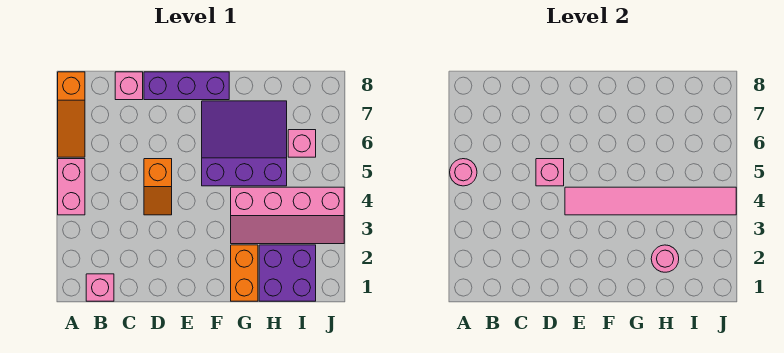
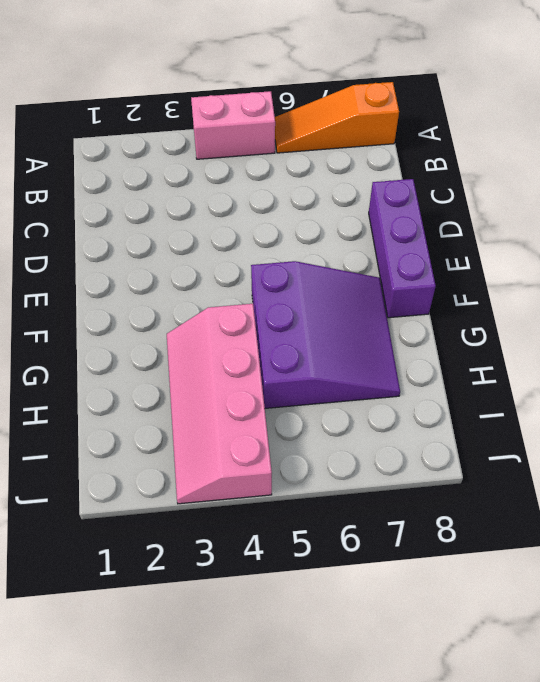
none -> pink 1x1 brick [86,274,114,301]
none -> pink 1x1 brick [115,72,143,100]
none -> orange 1x2 slope [144,159,172,215]

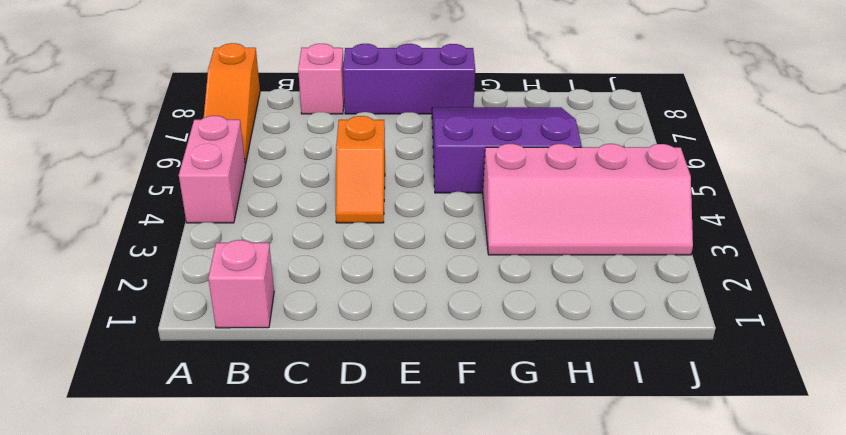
none -> orange 1x2 brick [231,245,258,301]
none -> purple 2x2 brick [259,245,316,301]
none -> pink 1x1 brick [288,130,316,157]

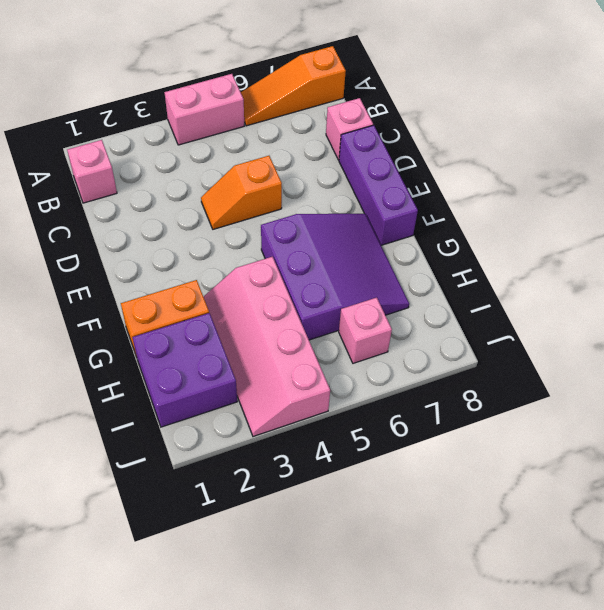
none -> pink 1x1 round brick [450,159,477,186]
none -> pink 1x1 brick [536,159,564,186]
none -> pink 1x6 tile [565,187,736,215]

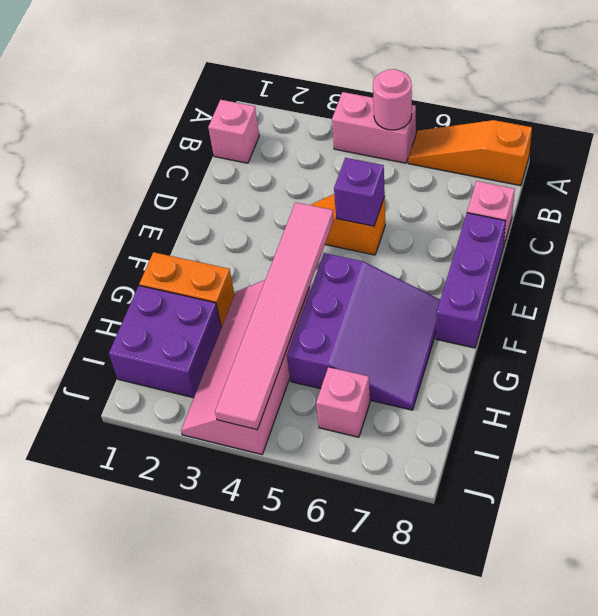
purple 1x1 brick [334,158,385,226] -> pink 1x1 brick [536,159,564,186]
none -> pink 1x1 round brick [651,245,679,272]

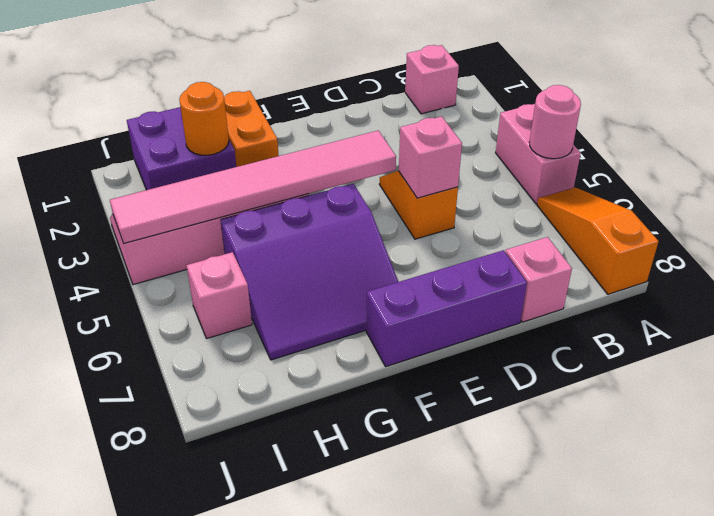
orange 1x1 round brick [179,82,229,155] -> pink 1x1 round brick [651,245,679,272]

